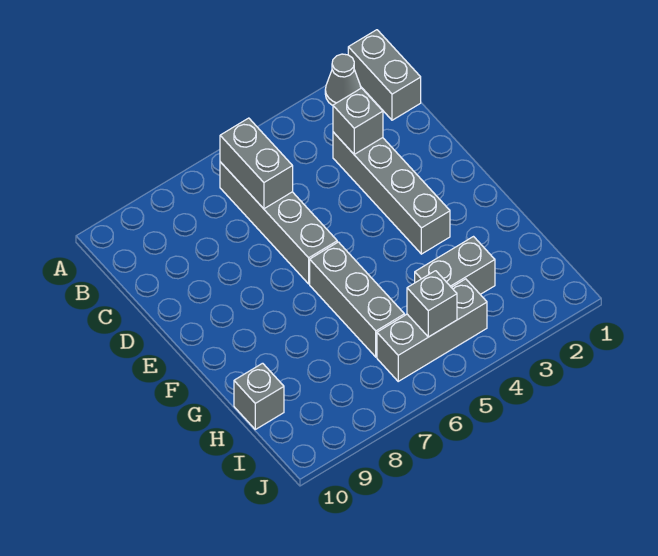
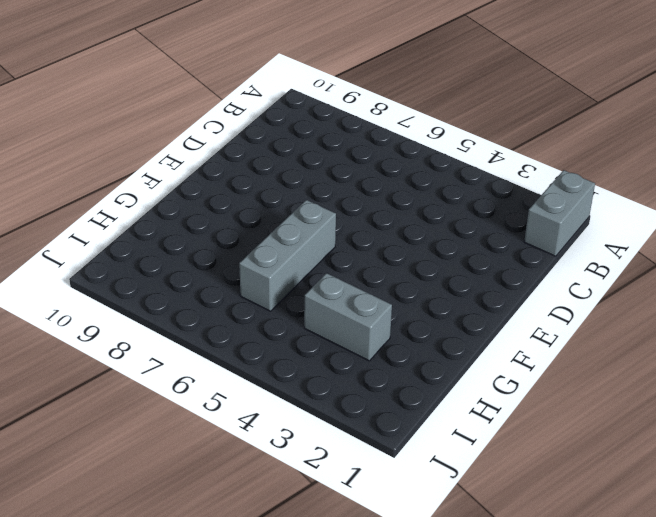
none -> grey 1x1 cone [325,54,361,105]
none -> grey 1x4 brick [220,162,337,284]

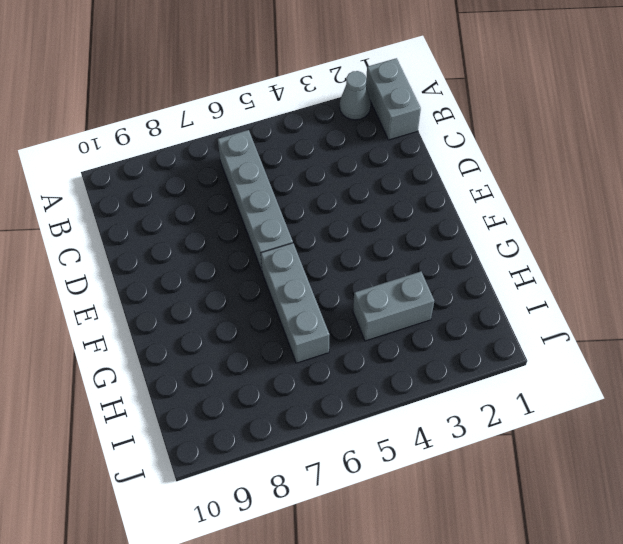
none -> grey 1x4 brick [333,132,450,254]
none -> grey 1x1 brick [234,363,284,429]

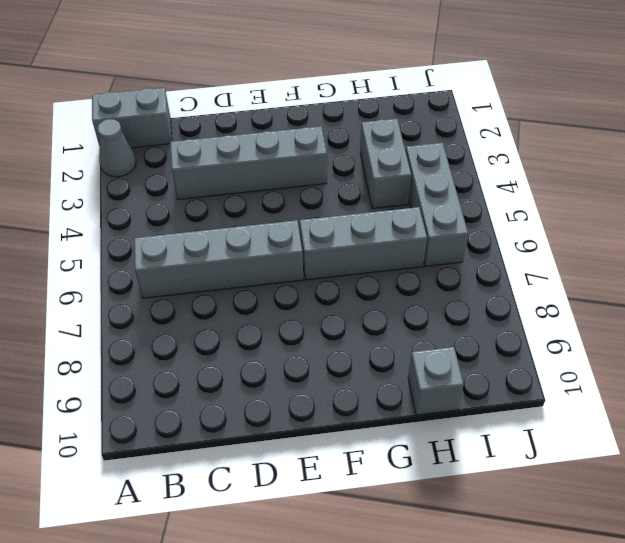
none -> grey 1x2 brick [220,118,293,209]
none -> grey 1x1 brick [333,88,383,154]

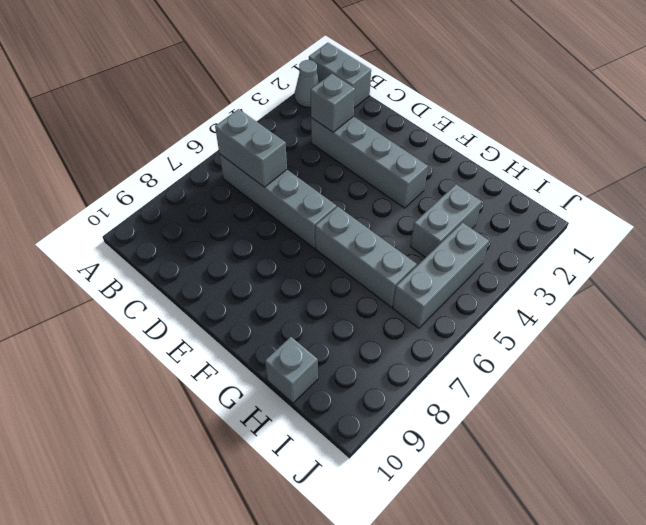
none -> grey 1x1 brick [407,271,457,337]

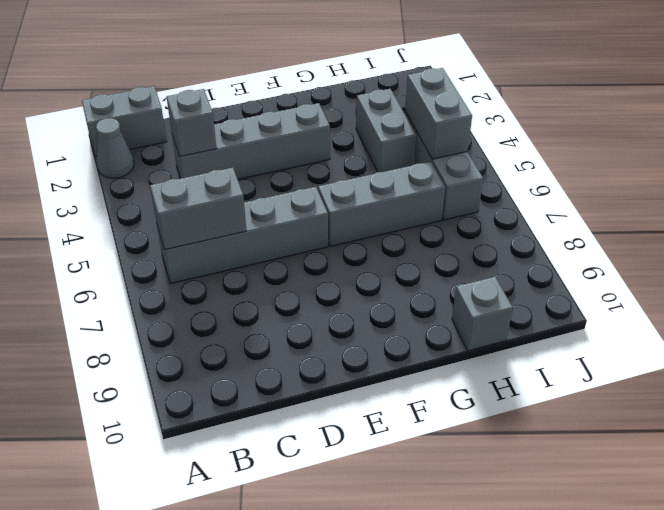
grey 1x2 brick [405,68,472,159] -> grey 1x1 brick [407,271,457,337]

